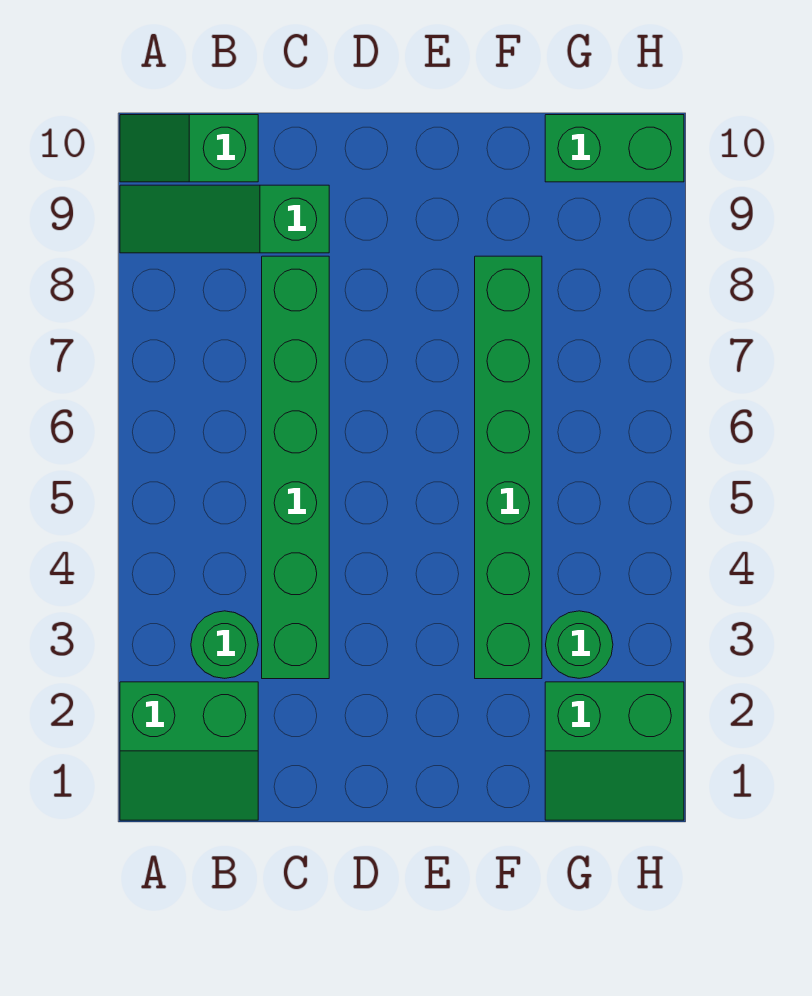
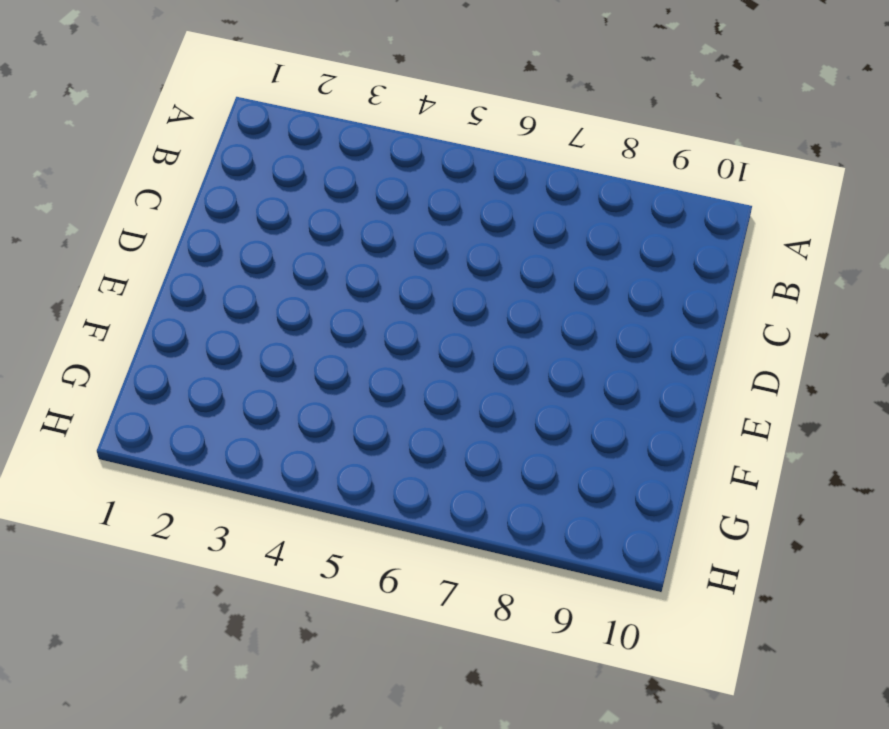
none -> green 2x2 slope [120,682,258,820]
none -> green 1x3 slope [120,185,329,253]

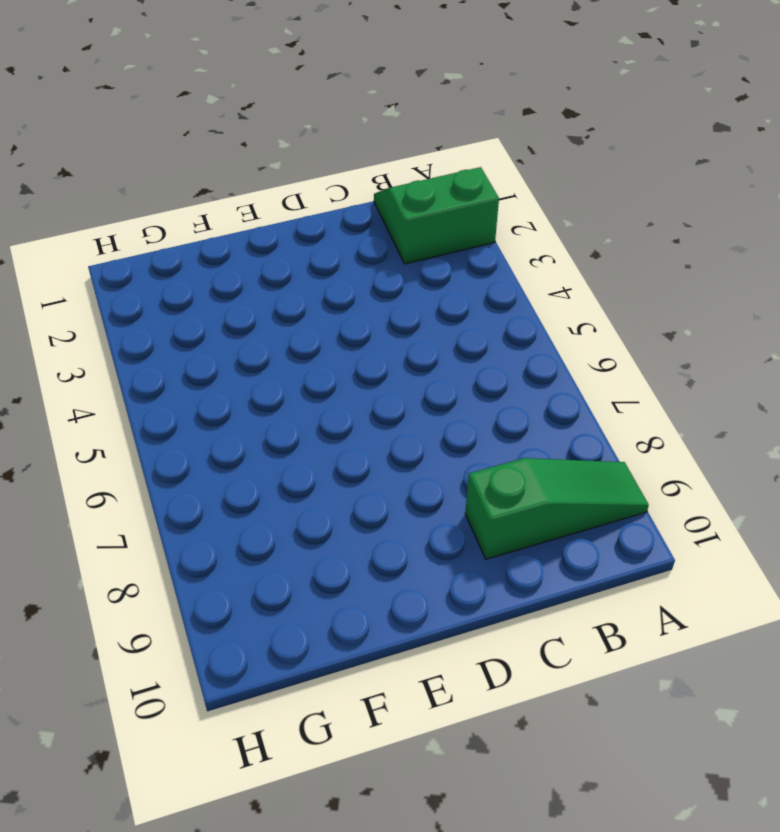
none -> green 1x2 slope [120,115,258,182]
none -> green 1x1 round brick [191,611,258,678]

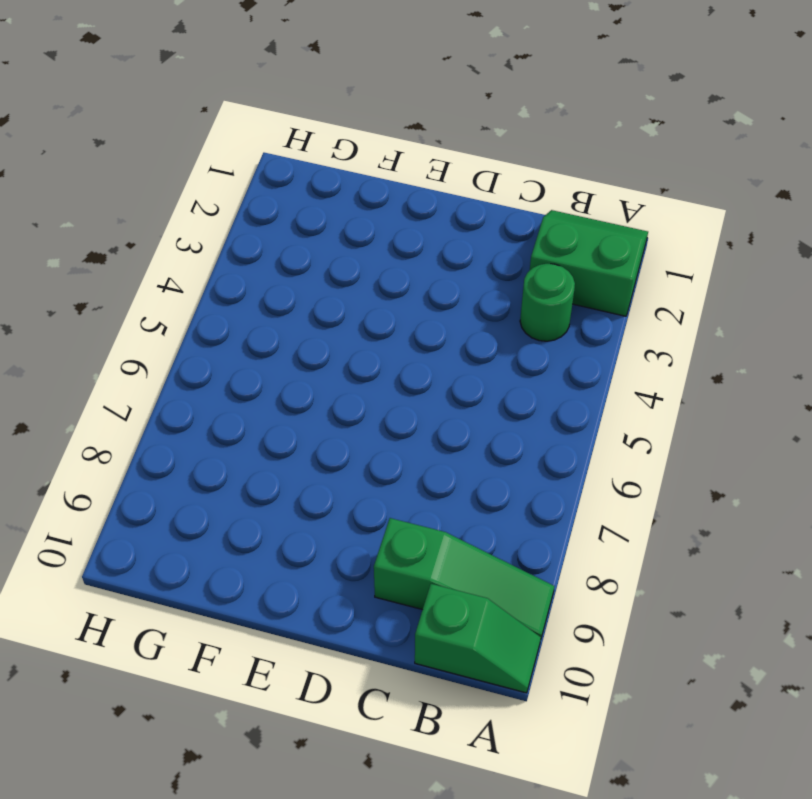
none -> green 1x6 brick [262,256,329,679]
none -> green 1x6 brick [475,256,542,679]

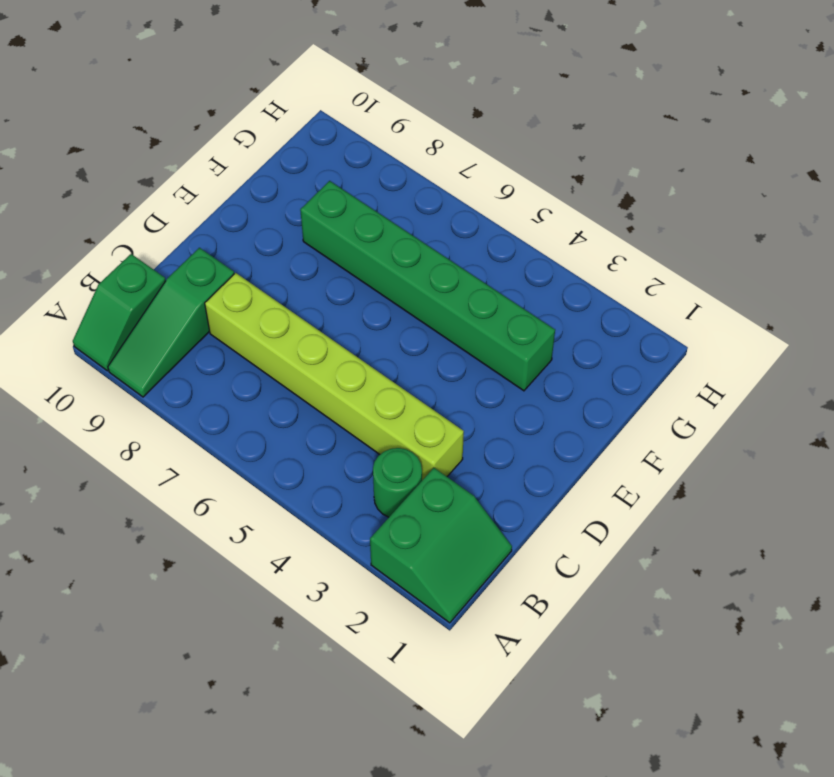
lime 1x6 brick [205,273,464,480] -> green 1x6 brick [262,256,329,679]
none -> green 2x2 slope [545,682,684,820]
none -> green 1x1 round brick [546,611,613,678]

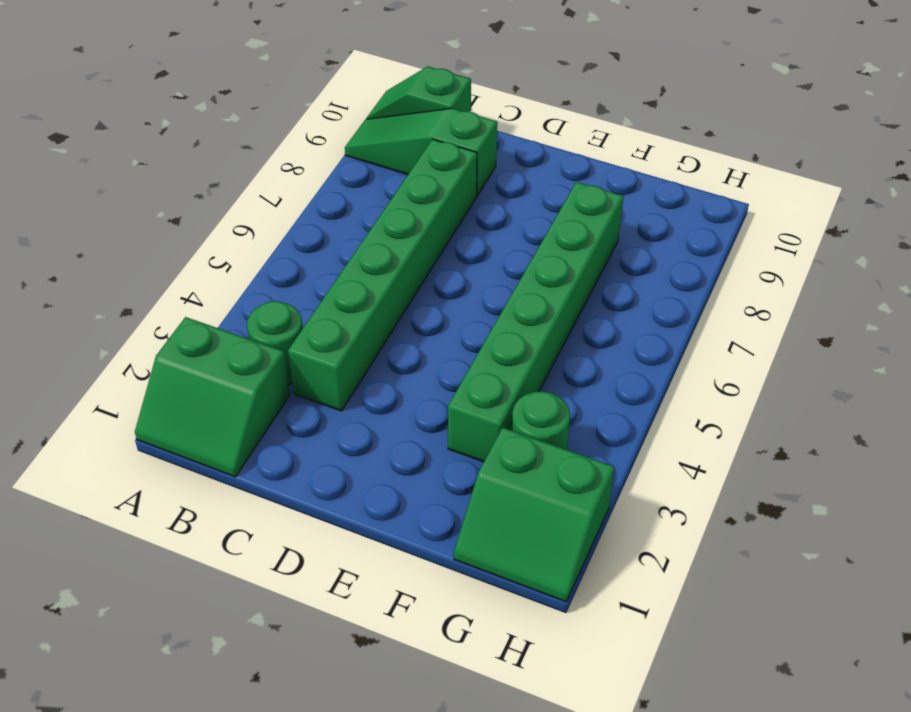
none -> green 1x2 brick [545,115,684,182]

